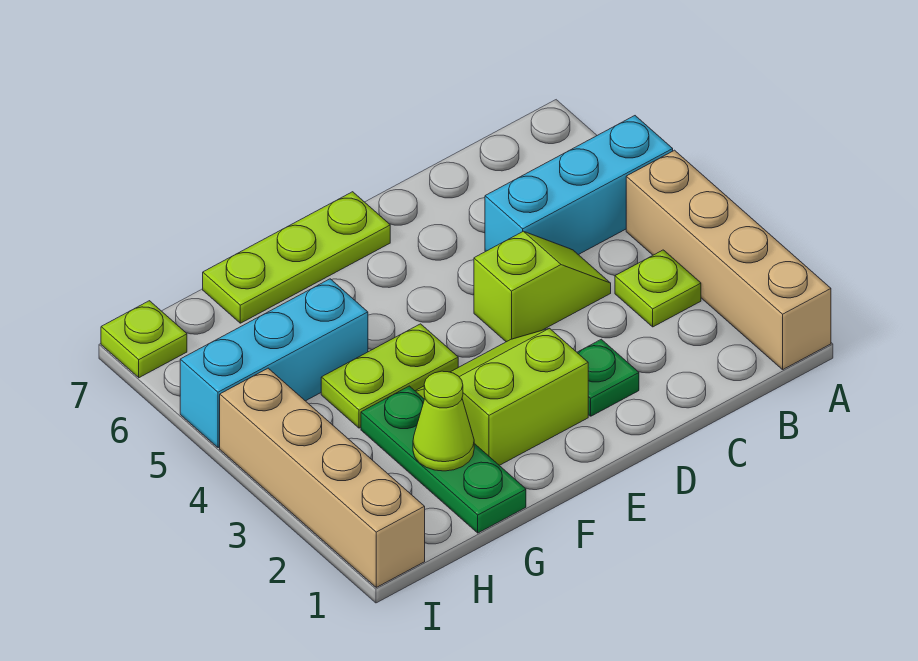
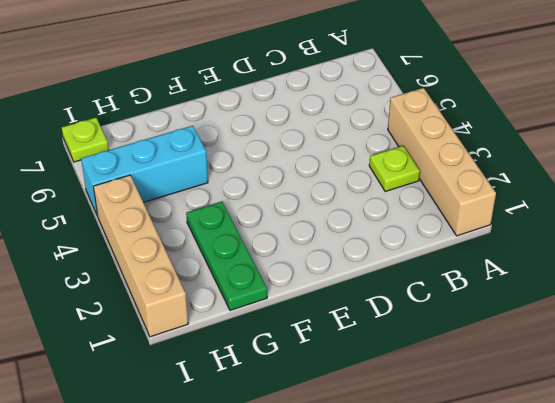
none -> cyan 1x3 brick [485,116,673,255]
none -> lime 1x2 slope [474,231,611,342]
none -> green 1x1 plate [577,339,639,416]

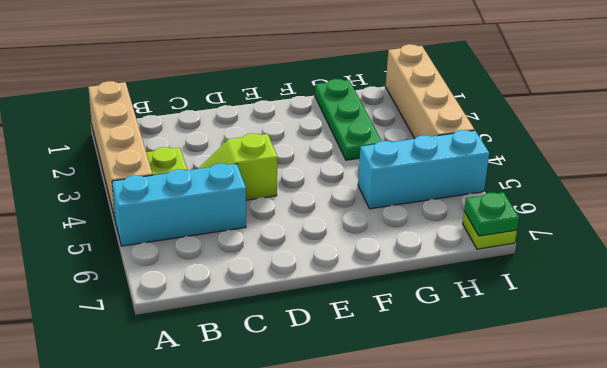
green 1x1 plate [464,192,519,236] -> green 1x1 plate moved to [577,339,639,416]
none -> lime 2x2 slope [416,328,588,465]
none -> lime 1x3 plate [203,192,390,323]
none -> lime 1x2 plate [321,324,458,428]

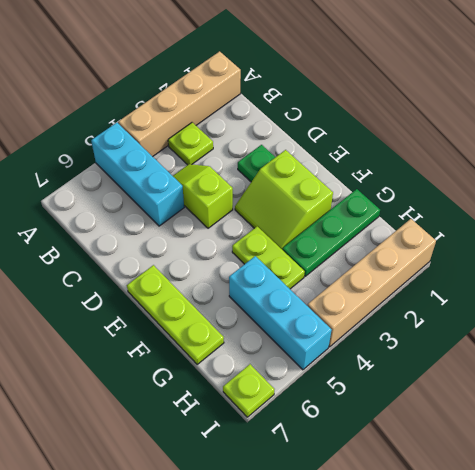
none -> lime 1x1 cone [413,371,474,471]

